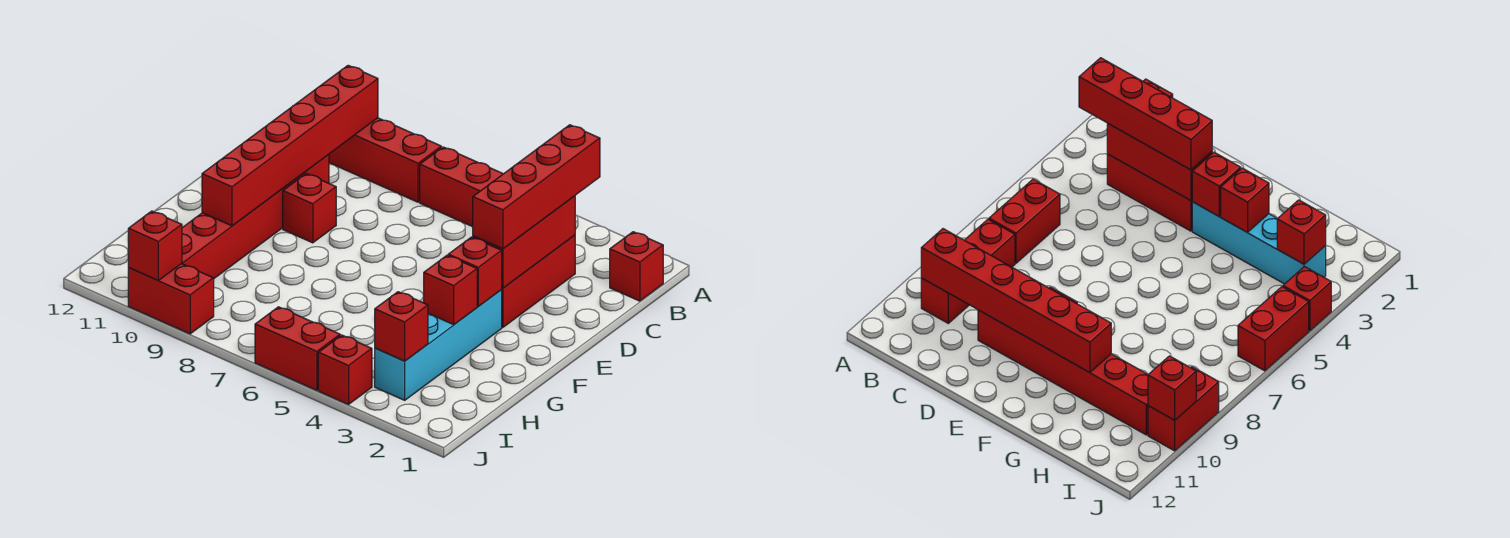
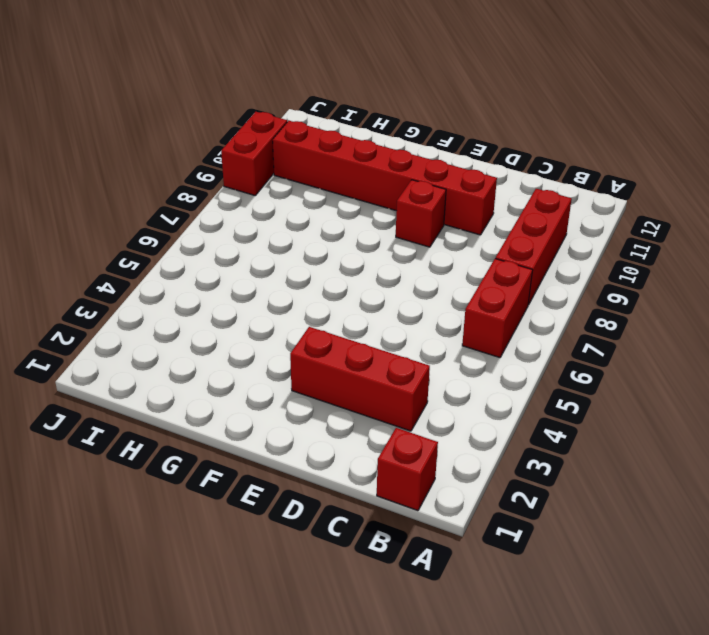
none -> cyan 1x4 brick [375,290,502,400]
none -> red 1x1 brick [318,335,372,405]
none -> red 1x2 brick [255,307,340,390]

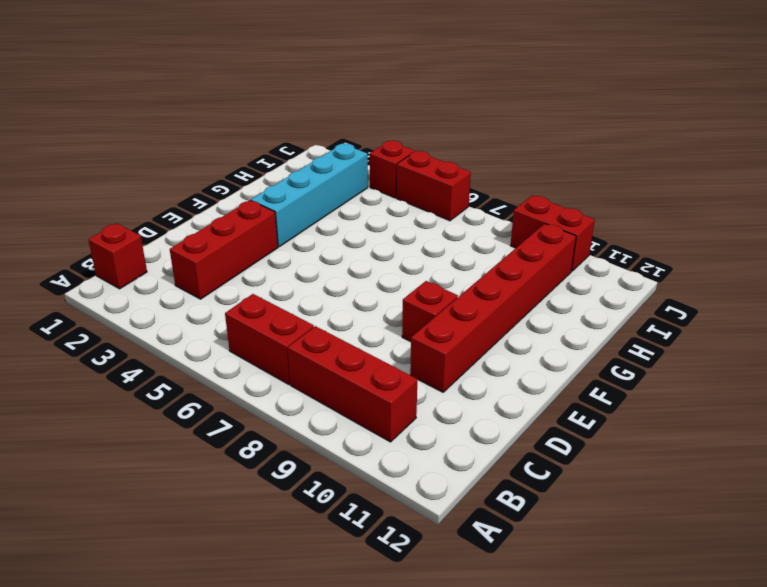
none -> red 1x6 brick [202,65,378,226]
none -> red 1x3 brick [473,196,575,288]
none -> red 1x1 brick [448,237,502,306]

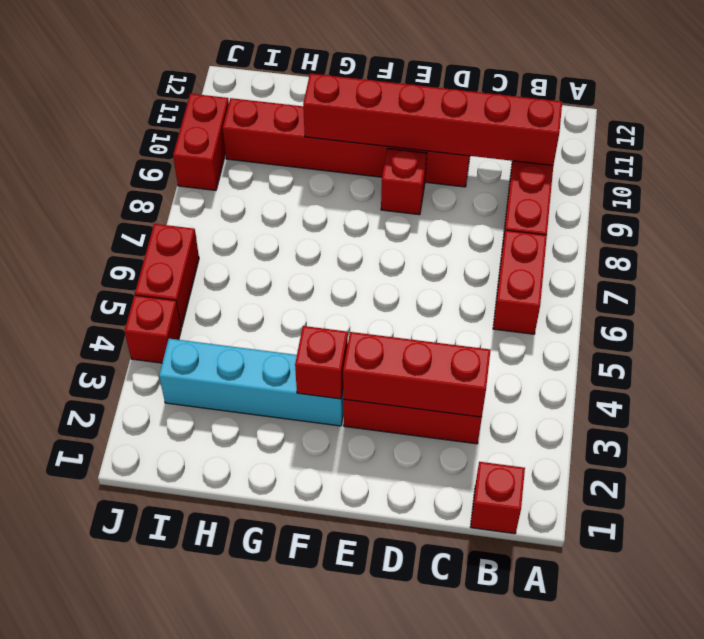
none -> red 1x1 brick [423,255,477,325]
none -> red 1x1 brick [375,292,428,361]
none -> red 1x1 brick [128,211,182,280]

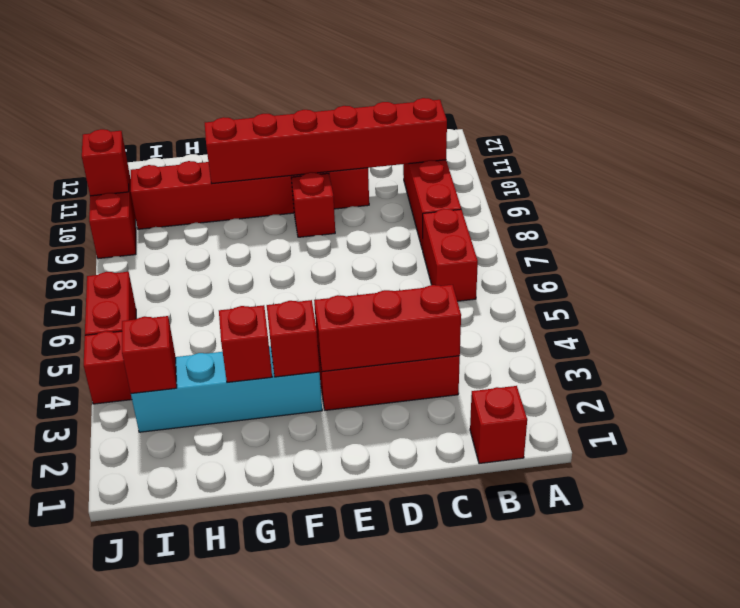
none -> red 1x4 brick [473,125,600,249]

